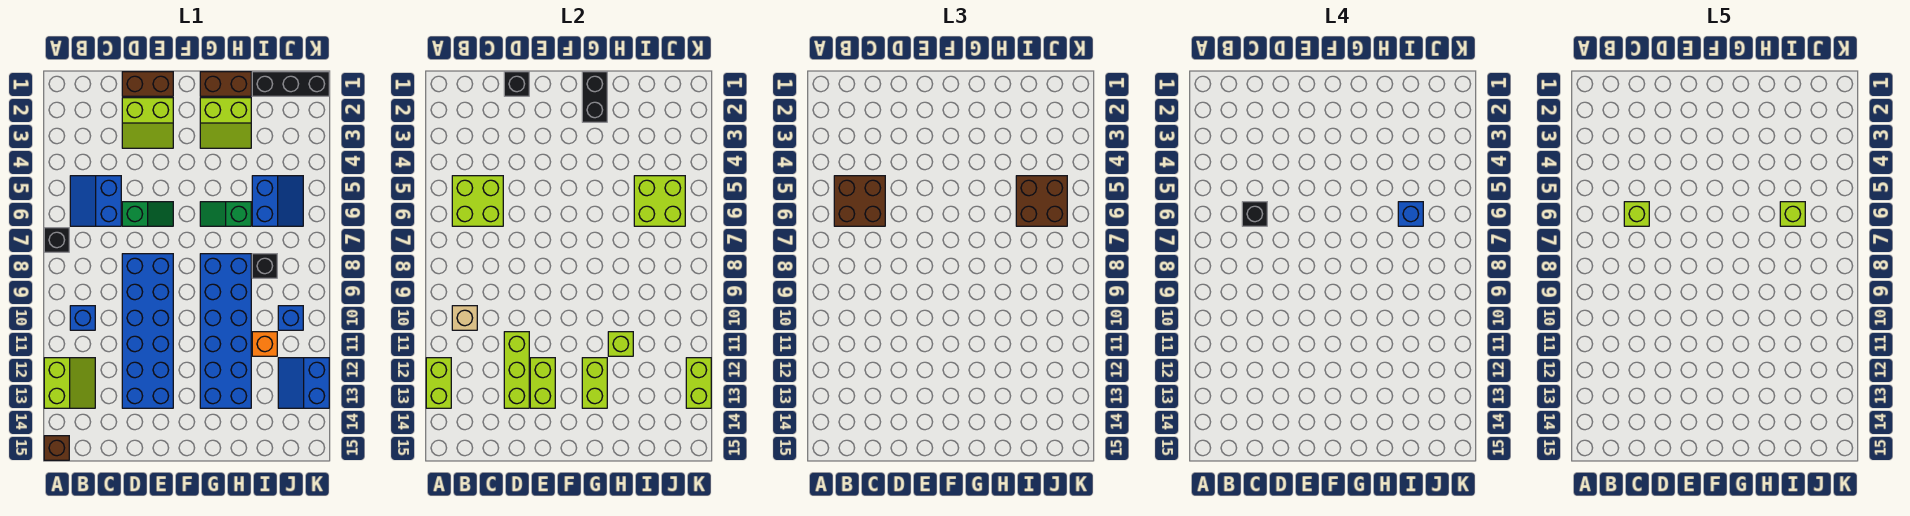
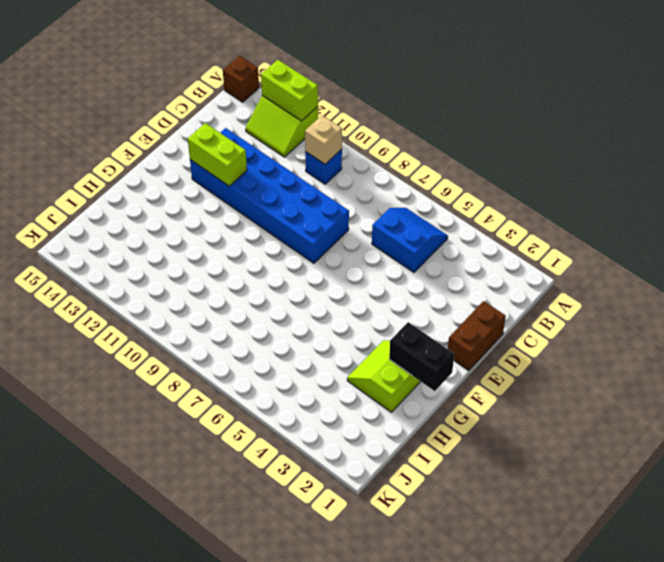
none -> black 1x1 brick [44,228,69,252]
none -> lime 2x2 slope [122,98,173,148]
none -> green 1x2 slope [122,202,173,226]
none -> brown 1x2 brick [200,72,251,96]

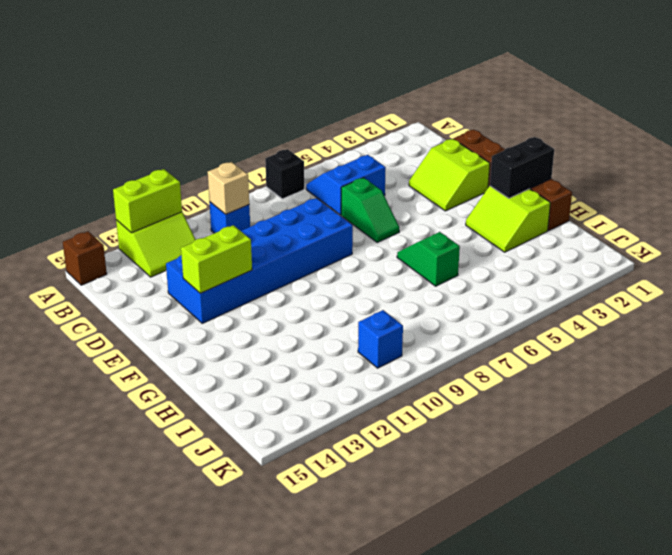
none -> blue 2x6 brick [200,254,251,408]
none -> black 1x3 brick [252,72,329,96]
none -> blue 2x2 slope [252,176,303,226]
none -> black 1x1 brick [252,254,277,278]

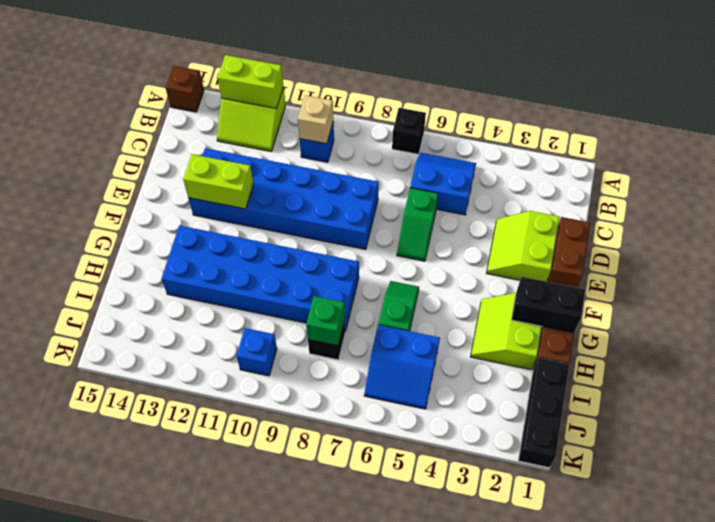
green 1x1 brick [306,296,345,346] -> none
none -> orange 1x1 brick [252,332,277,356]
none -> blue 2x2 slope [278,358,329,408]
none -> lime 2x2 brick [452,176,503,226]
none -> black 1x1 brick [504,72,529,96]

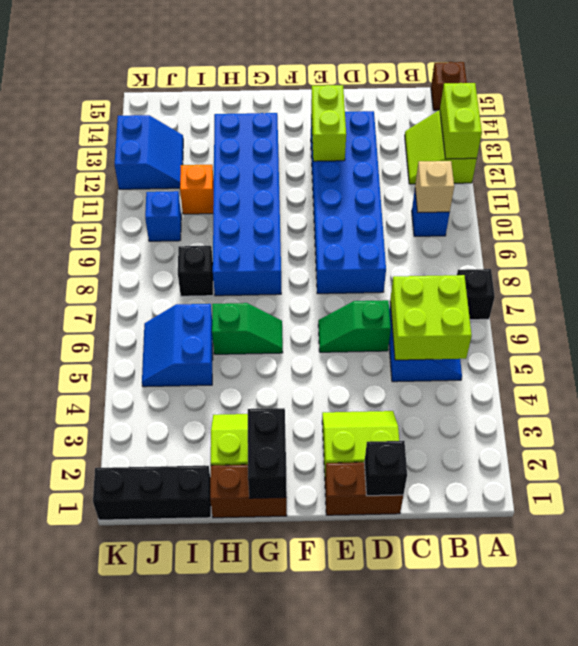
none -> lime 1x3 brick [504,332,529,408]
none -> lime 1x2 brick [582,358,607,408]
none -> lime 1x1 brick [608,332,633,356]
none -> lime 2x2 brick [634,176,685,226]

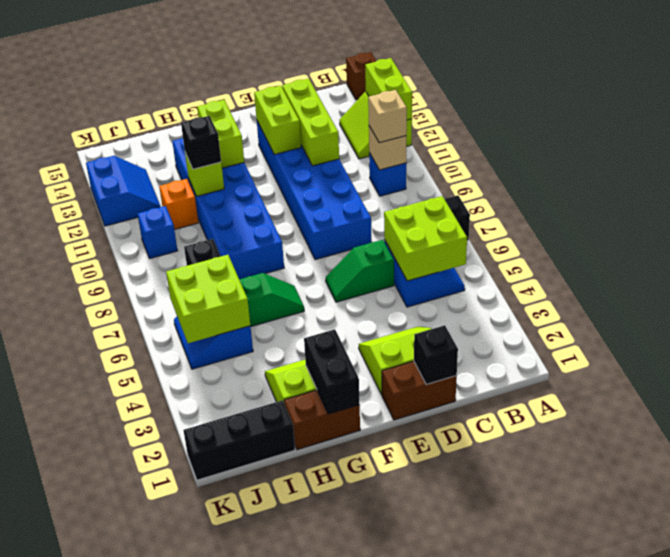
tan 1x1 brick [368,90,407,143] -> none
black 1x1 brick [181,116,221,169] -> black 1x1 brick moved to [1242,202,1267,226]
none -> lime 1x2 brick [686,358,711,408]
none -> brown 2x2 brick [834,176,885,226]
none -> brown 2x2 brick [1016,176,1067,226]
none -> blue 1x1 brick [1398,202,1423,226]

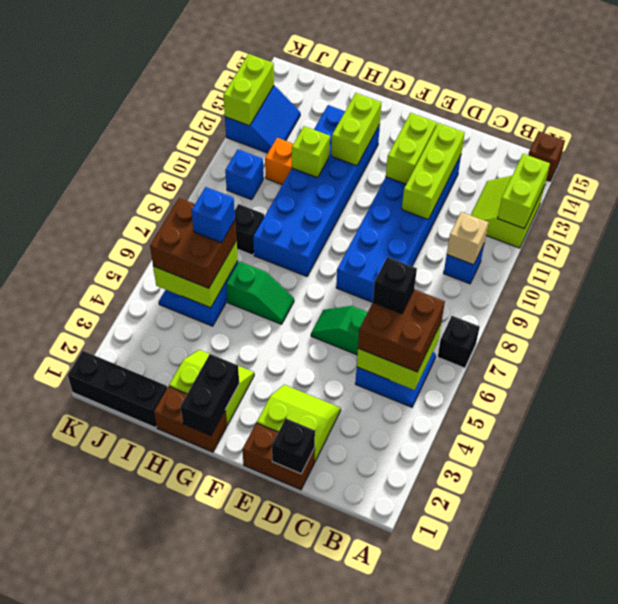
none -> lime 1x1 brick [1624,202,1649,226]
none -> lime 1x1 brick [1780,202,1805,226]

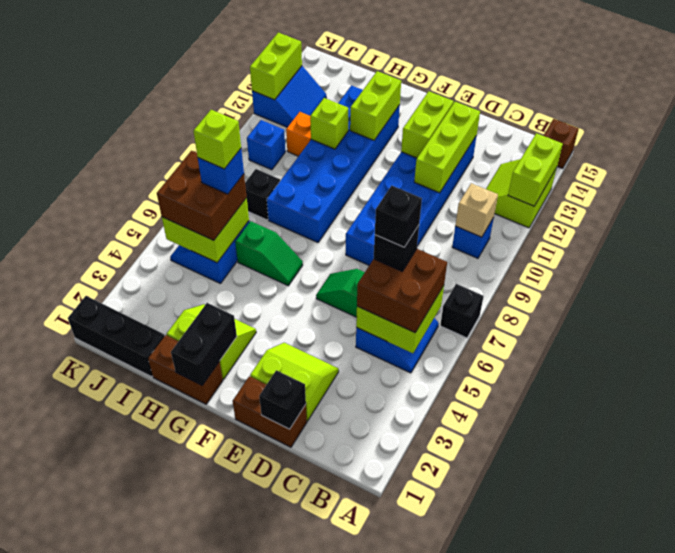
black 1x1 brick [375,186,422,247] -> lime 1x1 brick [1624,202,1649,226]

